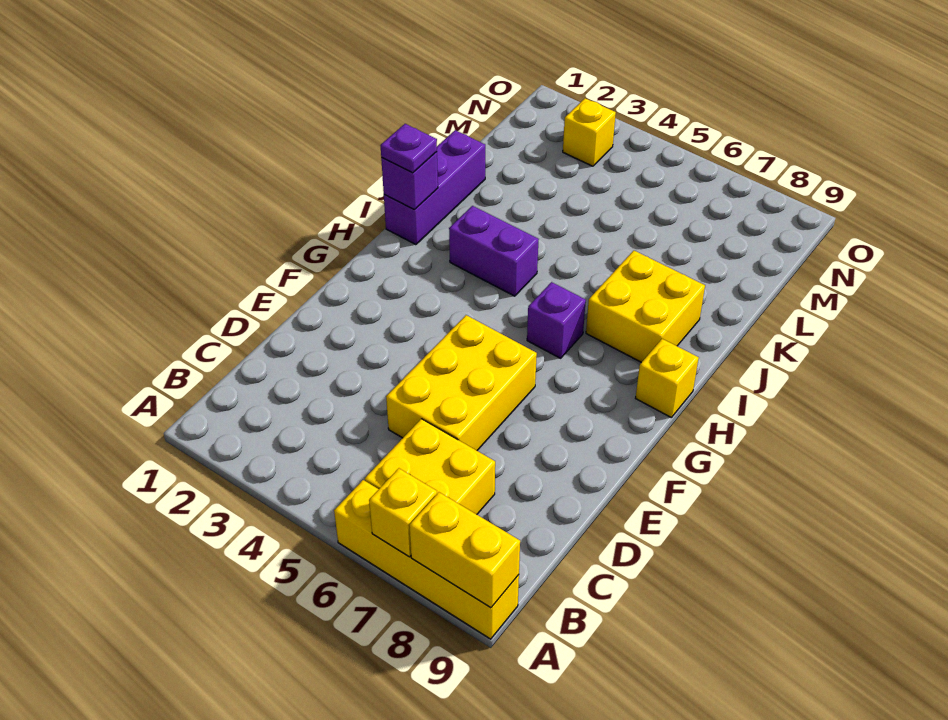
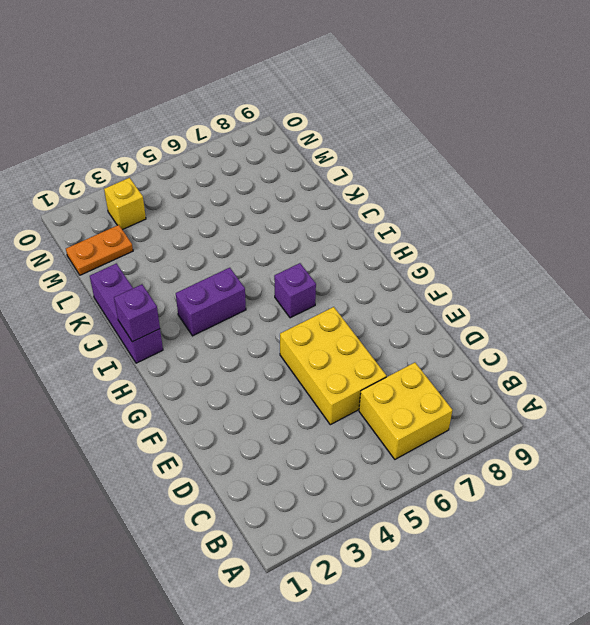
orange 1x2 plate [66,225,133,275] -> none
none -> yellow 1x4 brick [334,480,519,639]
none -> yellow 1x1 brick [636,339,699,417]
none -> yellow 2x2 brick [586,251,705,363]

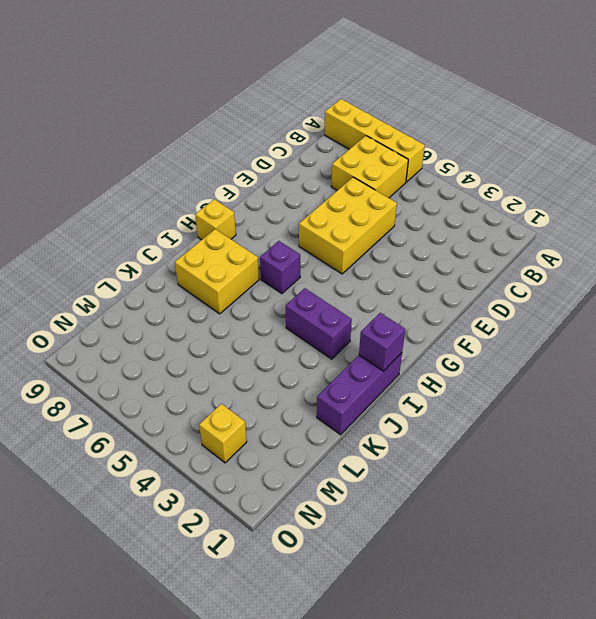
none -> yellow 1x1 brick [369,468,437,557]
none -> yellow 1x2 brick [409,492,520,608]
none -> purple 1x1 plate [381,124,437,173]

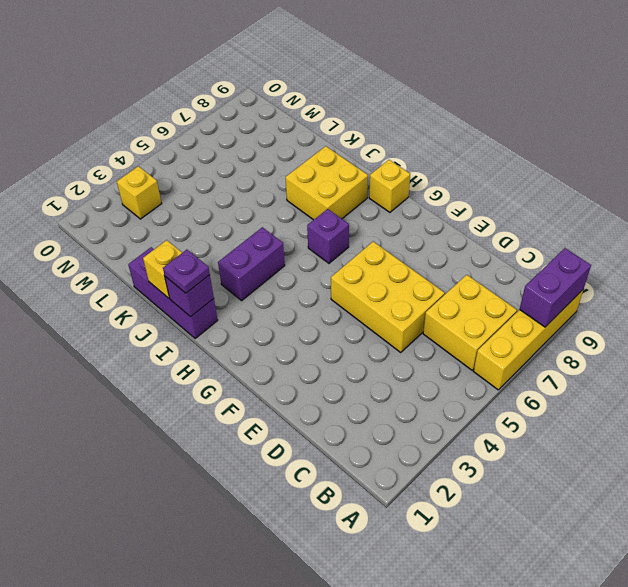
purple 1x2 brick [520,248,591,327] -> yellow 1x2 brick [409,492,520,608]
yellow 1x1 brick [143,240,182,298] -> yellow 1x1 brick moved to [369,468,437,557]

